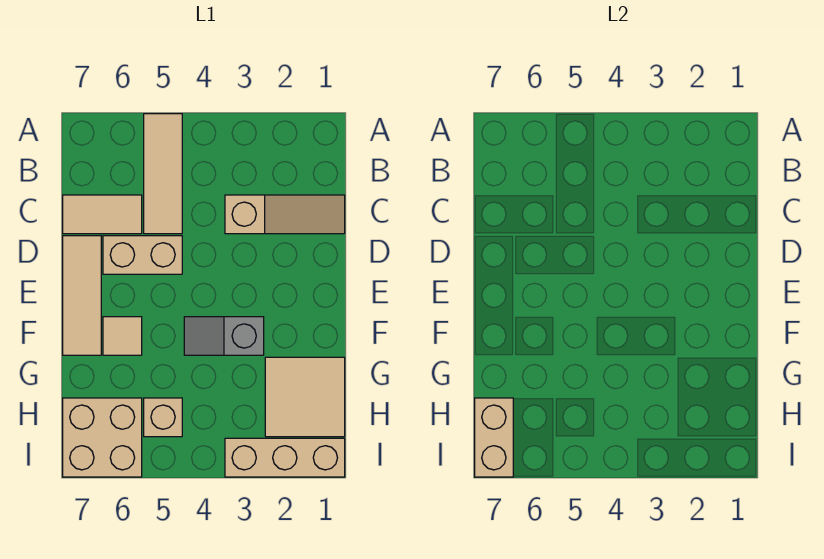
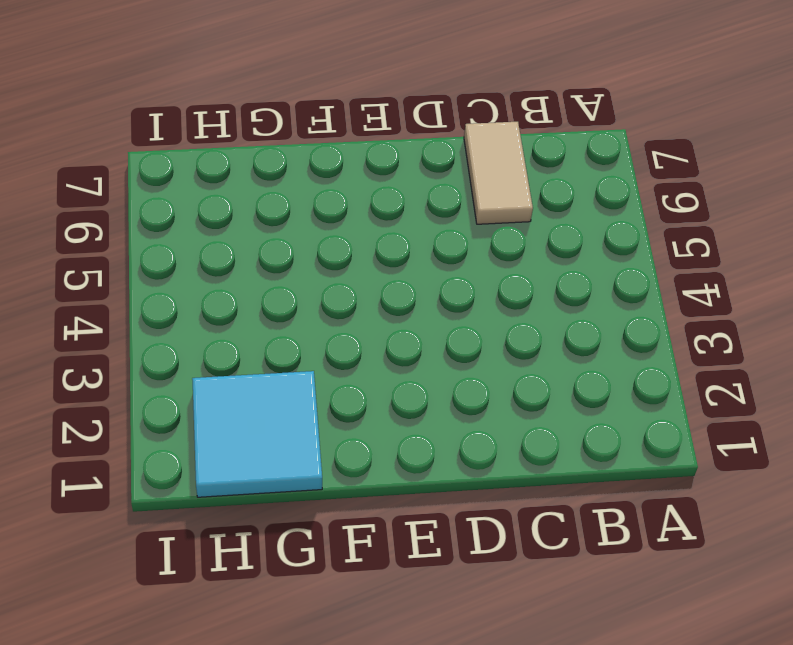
cyan 2x2 tile [192,371,322,497] -> tan 2x2 tile [265,357,345,437]
none -> tan 1x3 tile [144,114,182,234]
none -> tan 1x3 slope [225,195,345,234]
none -> tan 1x2 brick [103,236,182,274]

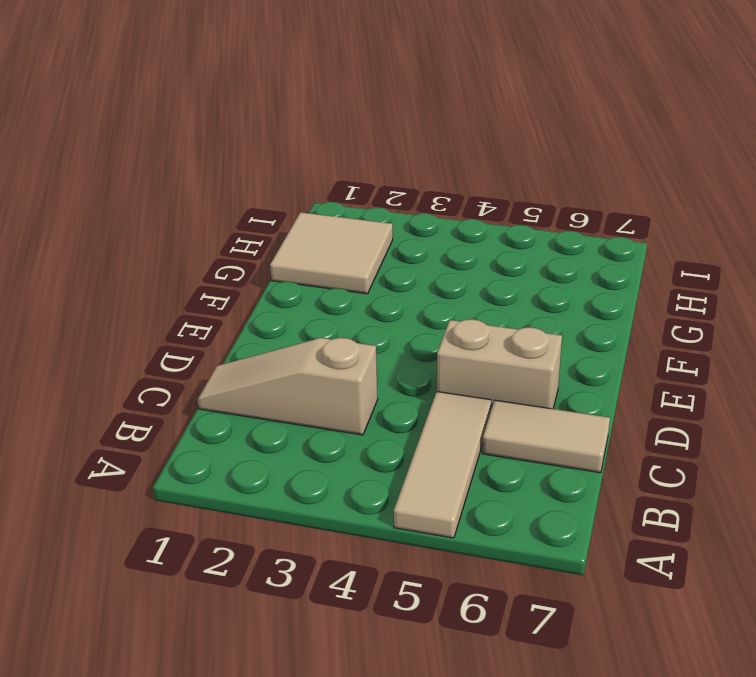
none -> tan 1x3 tile [63,236,101,355]
none -> grey 1x2 slope [184,317,264,355]
none -> tan 1x1 tile [103,317,142,355]

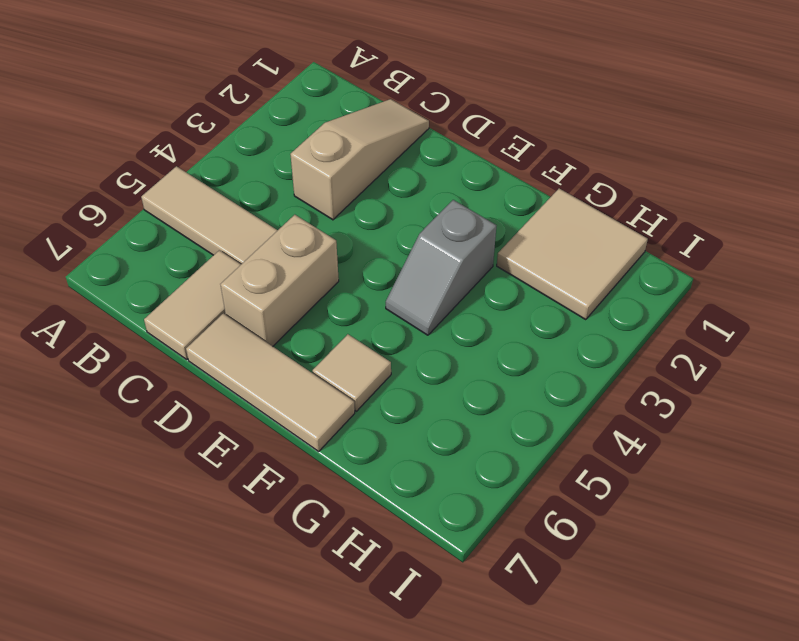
none -> tan 1x1 brick [144,398,182,437]
none -> tan 2x2 brick [63,398,142,477]
none -> tan 1x3 brick [225,438,345,477]

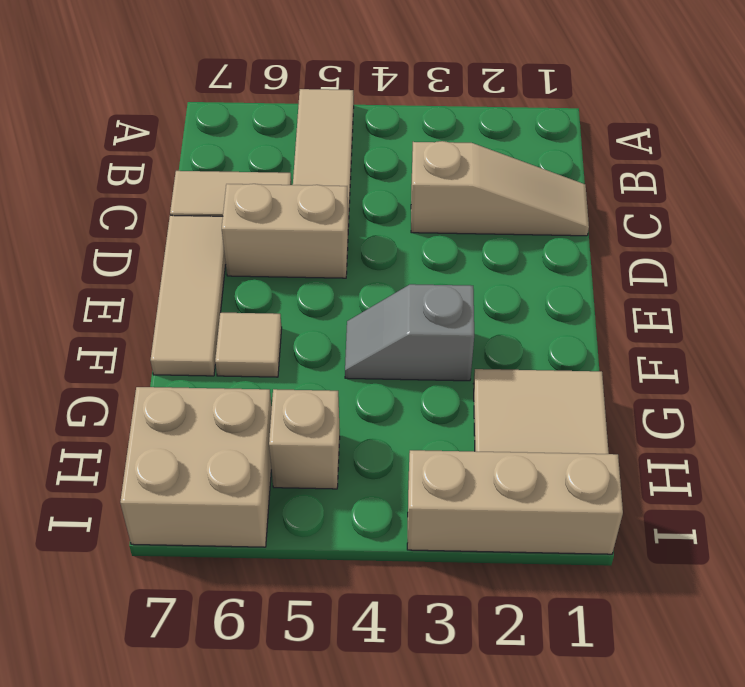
none -> tan 1x2 brick [475,398,513,477]

